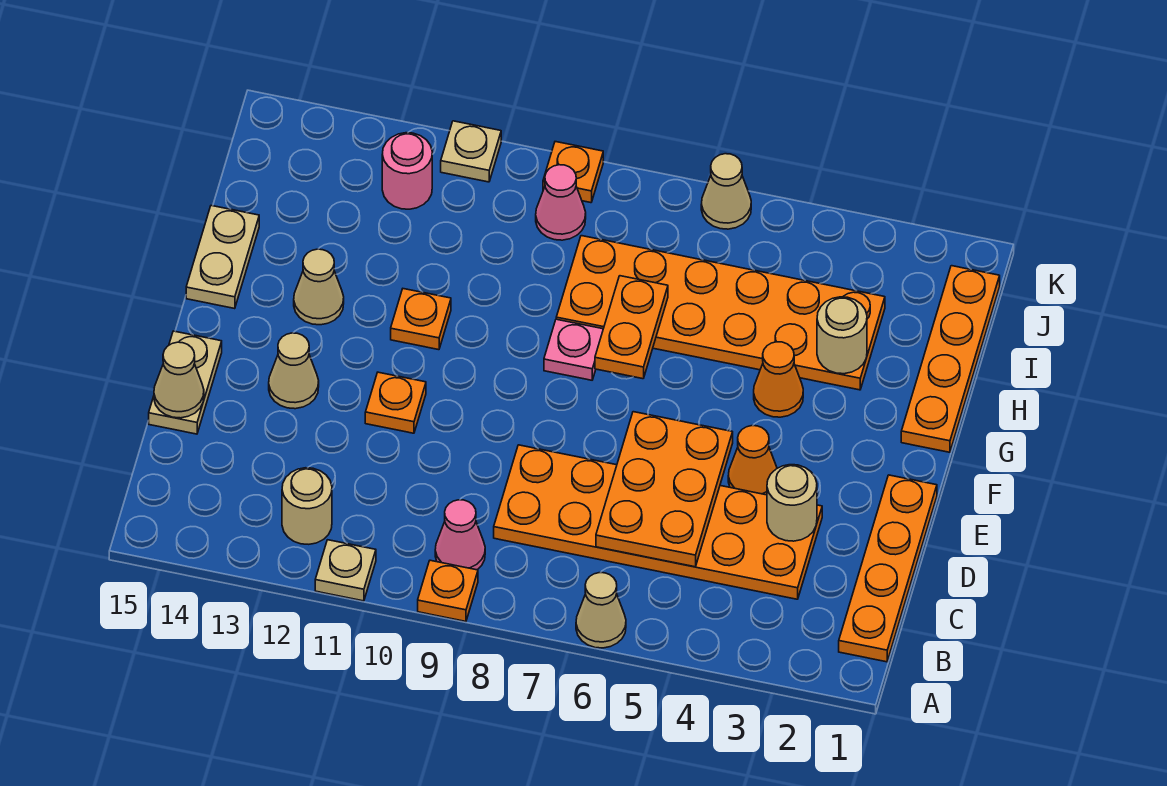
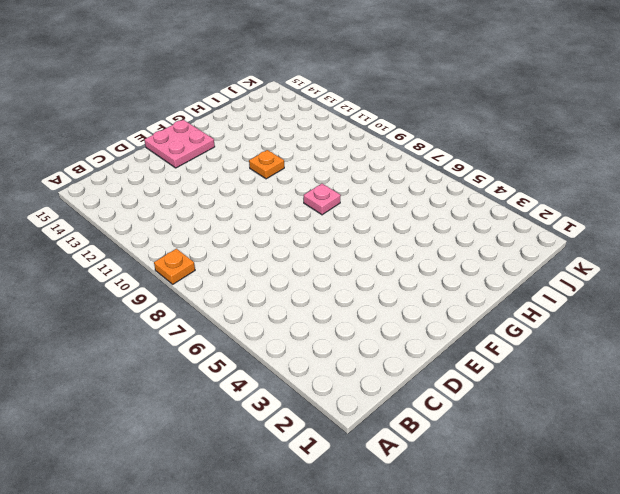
pink 2x2 plate [144,120,215,168] -> tan 1x2 plate [149,331,222,434]
none -> tan 1x1 cone [576,573,626,648]
none -> tan 1x1 plate [315,540,376,601]
none -> orange 1x4 plate [839,475,937,662]

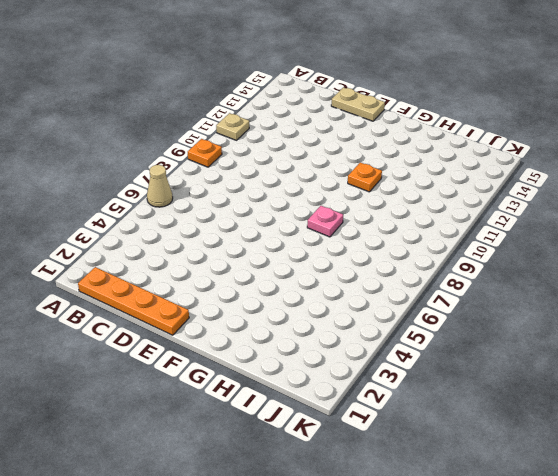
none -> pink 1x1 cone [435,500,485,570]
none -> tan 1x1 round brick [282,468,332,544]
none -> orange 2x6 plate [494,445,822,599]

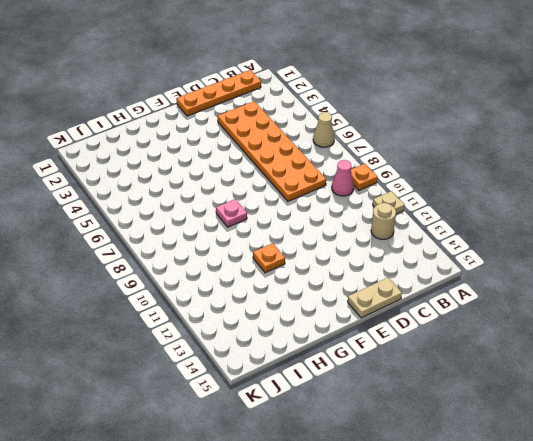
none -> orange 1x1 cone [728,426,777,495]
none -> orange 1x1 plate [365,372,426,433]
none -> tan 1x1 cone [269,333,319,409]

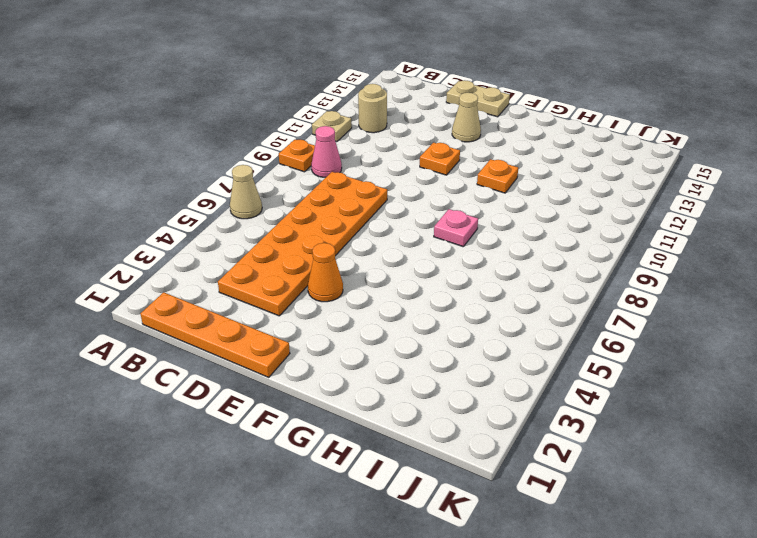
none -> orange 1x4 plate [901,266,1000,452]
none -> orange 1x1 cone [754,342,803,417]
none -> tan 1x1 cone [294,249,344,325]

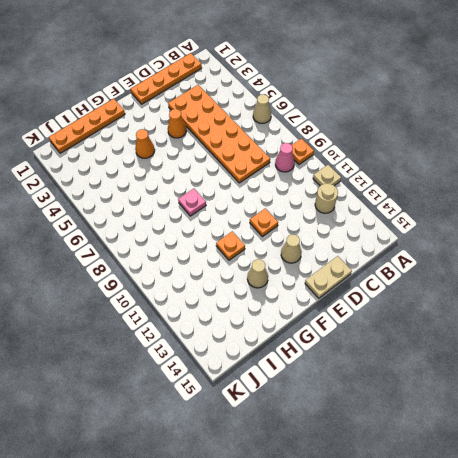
none -> tan 1x2 plate [186,206,259,309]
none -> orange 2x6 plate [556,236,885,390]
none -> pink 1x1 cone [536,165,586,240]

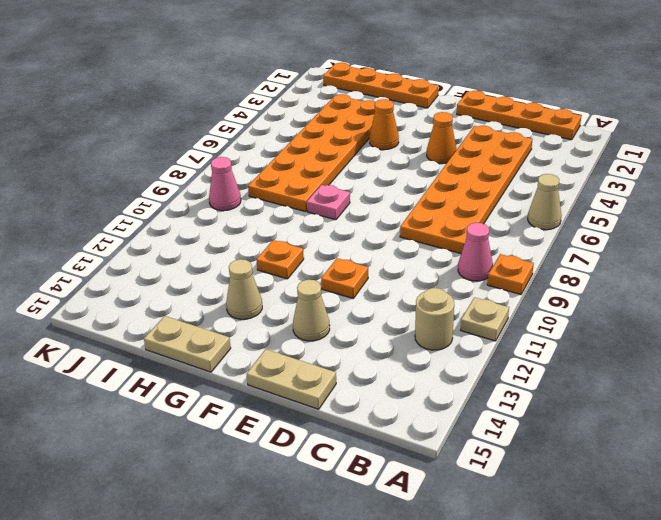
none -> pink 1x1 round brick [382,133,432,209]
none -> tan 1x1 cone [701,154,751,229]
none -> orange 1x1 plate [543,142,603,203]

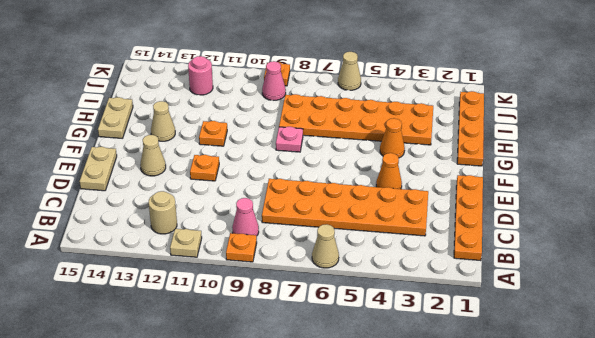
none -> tan 1x1 plate [441,121,501,182]
none -> orange 2x3 plate [596,412,733,567]
none -> tan 1x1 round brick [767,465,817,541]

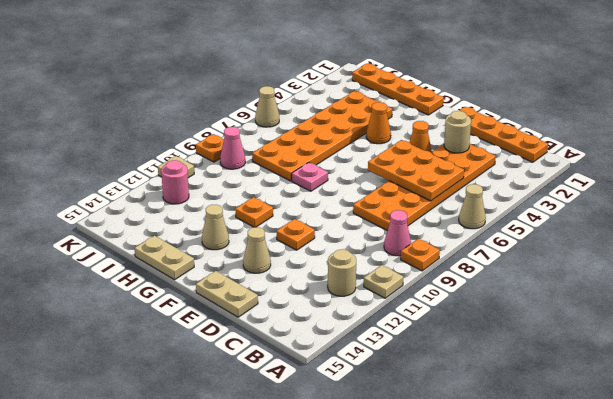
none -> tan 1x1 cone [154,342,204,418]
none -> orange 1x2 plate [595,276,668,379]
none -> tan 1x1 round brick [817,297,867,374]

